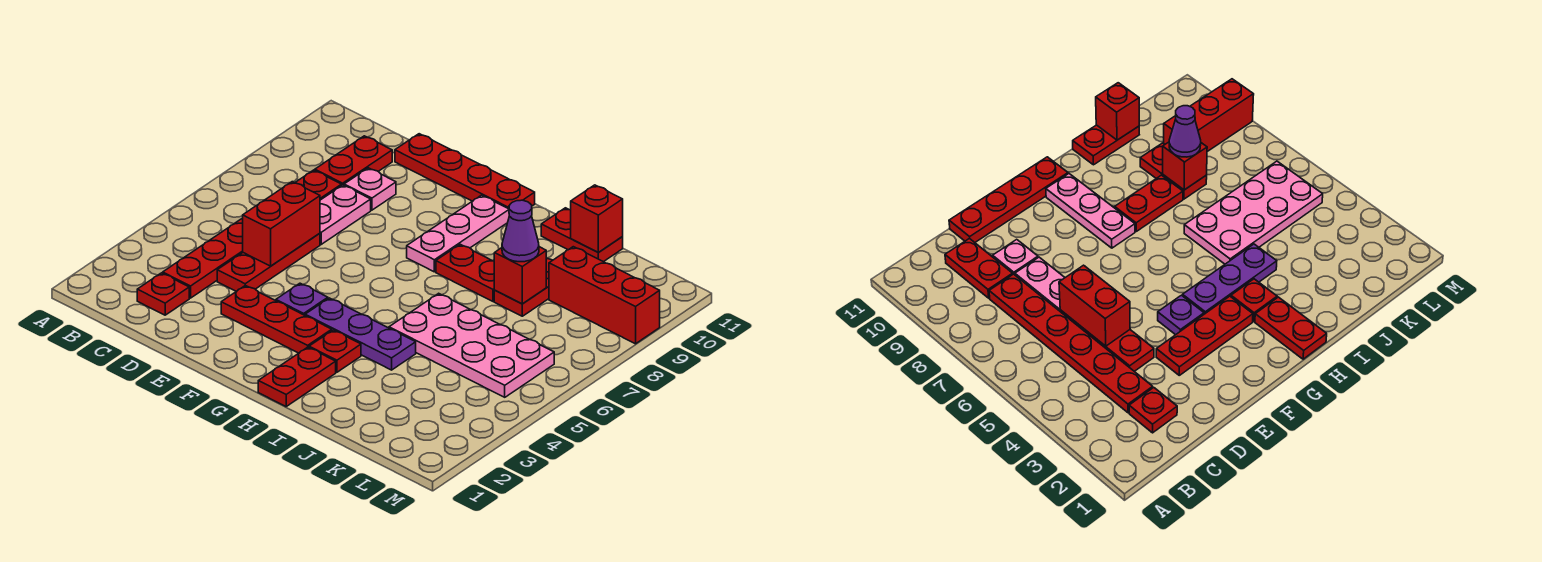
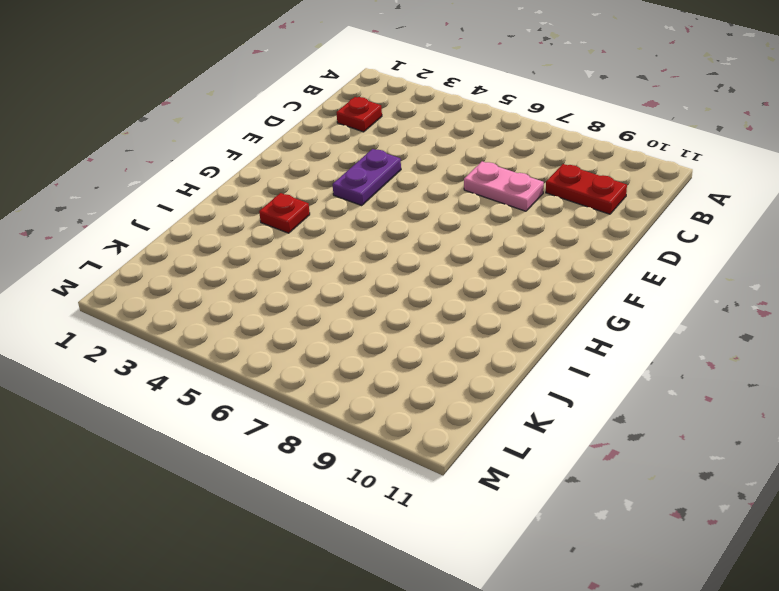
purple 1x2 plate [333,149,401,206] -> purple 1x1 plate [276,283,328,315]
none -> red 1x6 plate [163,170,342,298]
none -> red 1x3 plate [217,233,320,291]
none -> pink 1x1 plate [344,168,396,210]

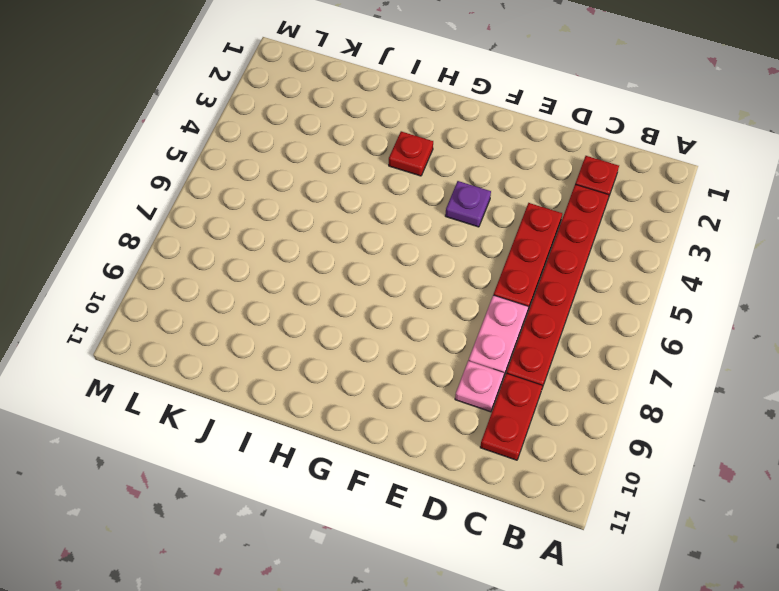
none -> red 1x4 plate [395,134,535,209]
none -> red 1x3 plate [221,285,332,353]
none -> purple 1x3 plate [305,298,416,370]

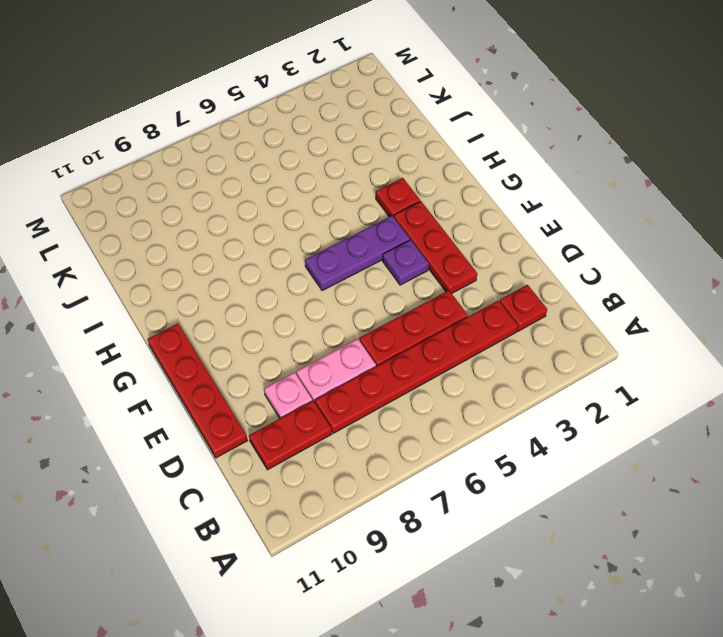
purple 1x3 plate [305,216,410,291] -> purple 1x3 plate turned to [305,298,416,370]
none -> pink 1x3 plate [407,195,509,272]
none -> red 1x2 plate [258,347,336,406]
none -> red 1x2 plate [436,244,494,301]

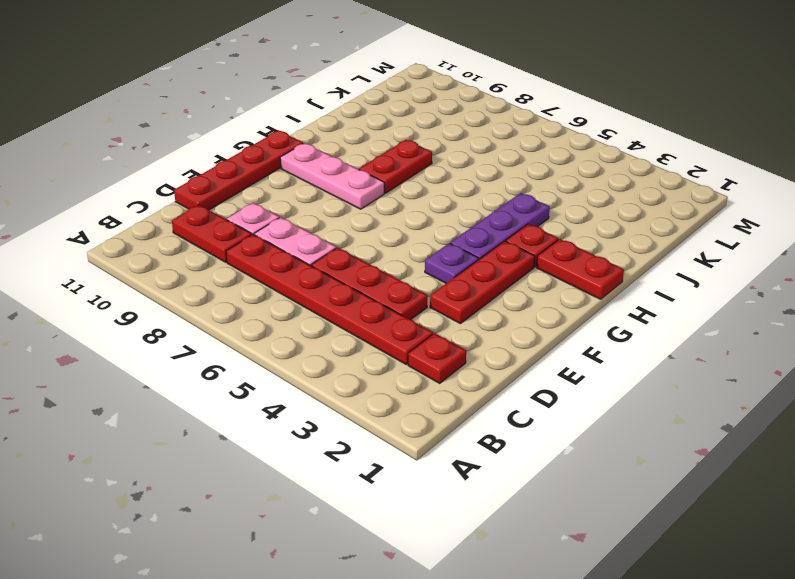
none -> pink 2x4 plate [389,293,554,397]
none -> red 1x2 plate [541,208,623,262]
none -> red 1x2 plate [494,258,553,316]

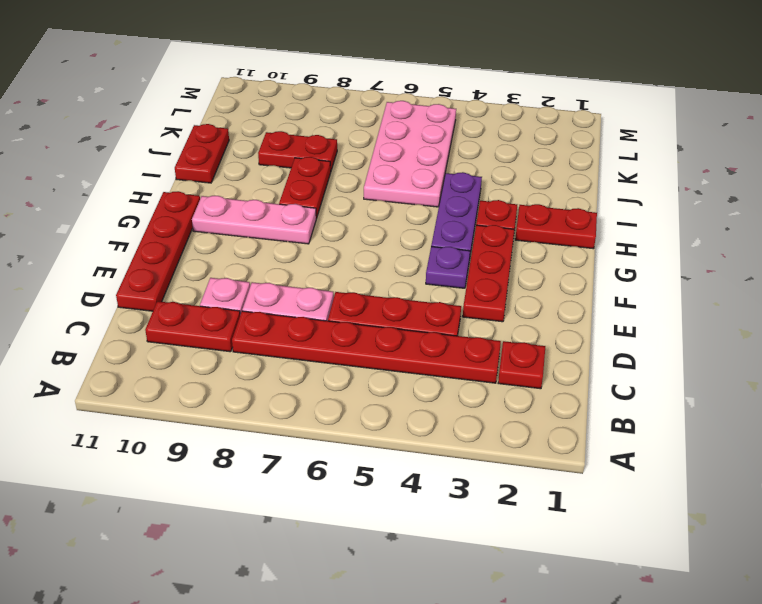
none -> red 1x3 brick [549,247,660,344]
none -> red 1x2 brick [243,182,320,266]
none -> red 1x1 brick [494,247,546,304]

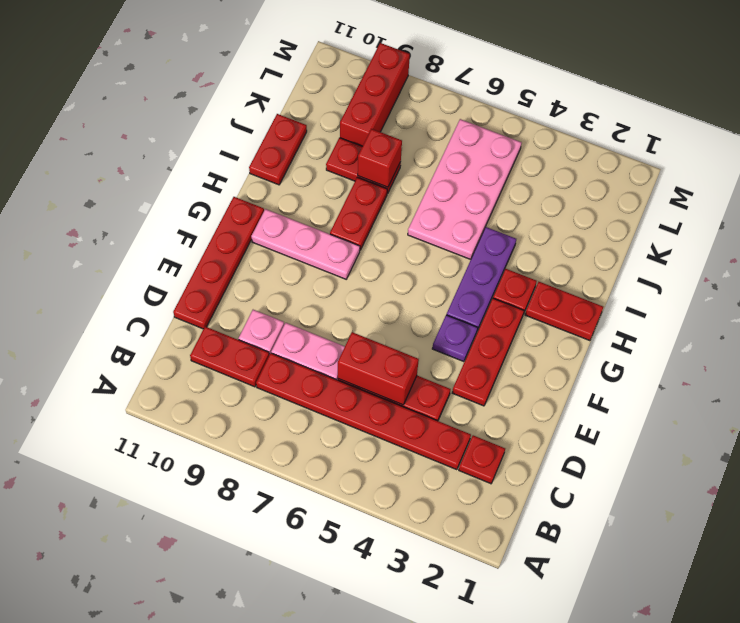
none -> red 1x1 brick [571,185,623,253]
none -> purple 1x1 cone [502,200,539,262]

